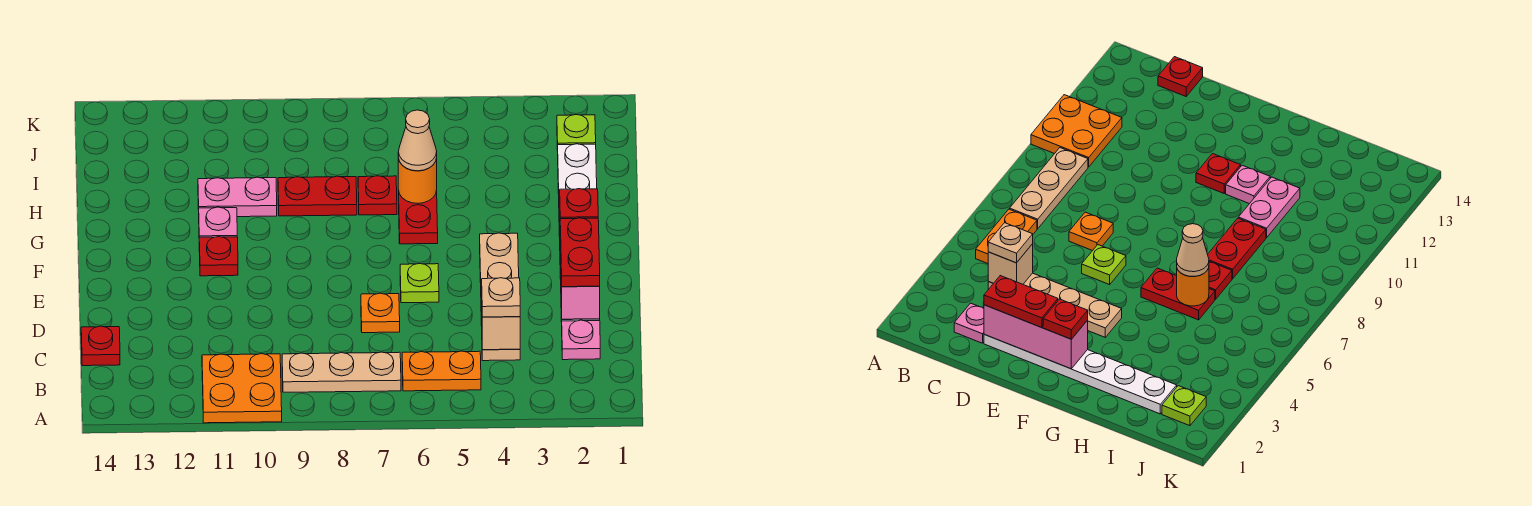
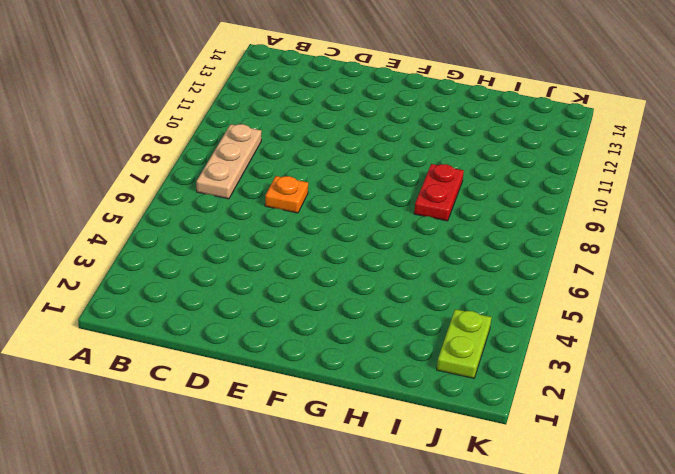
lime 1x2 plate [437,309,492,378] -> lime 1x1 plate [557,115,596,150]
none -> orange 2x2 plate [202,354,282,423]
none -> orange 1x2 plate [402,351,481,391]
none -> pink 1x1 plate [562,320,600,360]

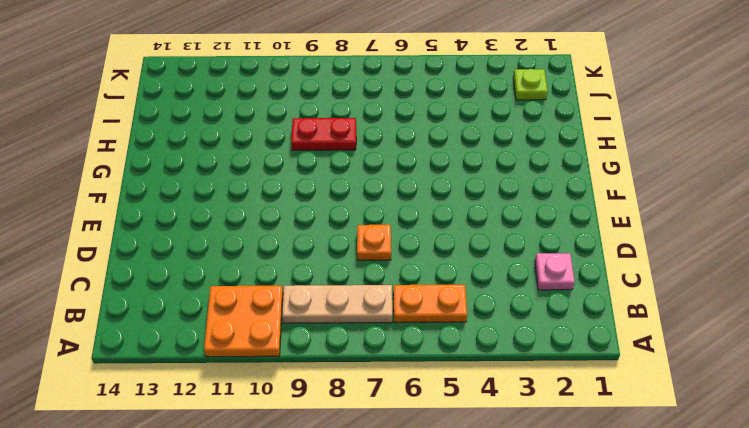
none -> tan 1x4 plate [480,233,520,361]
none -> red 1x1 plate [81,326,120,366]
none -> white 1x6 plate [558,144,600,322]

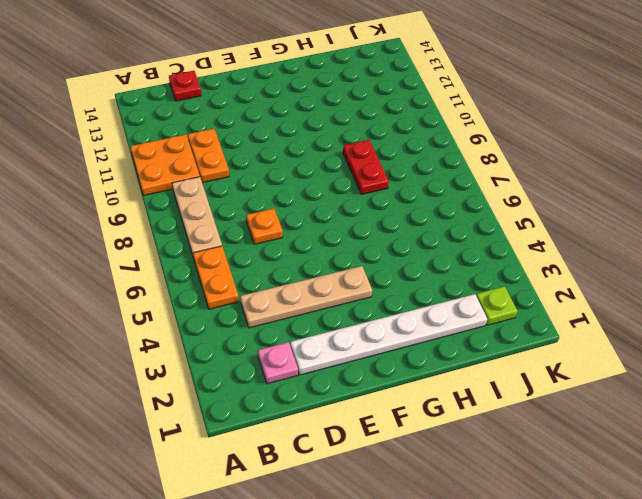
orange 1x2 plate [188,129,229,183] -> none
none -> lime 1x1 plate [400,263,439,303]
none -> red 1x1 plate [199,237,238,276]
none -> red 1x2 plate [398,190,438,244]

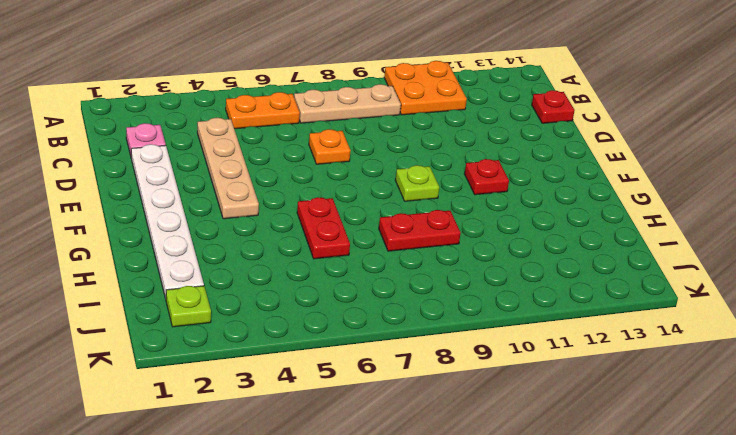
lime 1x1 plate [395,165,439,201] -> lime 1x1 plate moved to [400,263,439,303]
none -> pink 1x1 plate [199,207,237,237]
none -> red 1x1 plate [358,176,397,215]
none -> pink 1x2 plate [198,177,277,217]

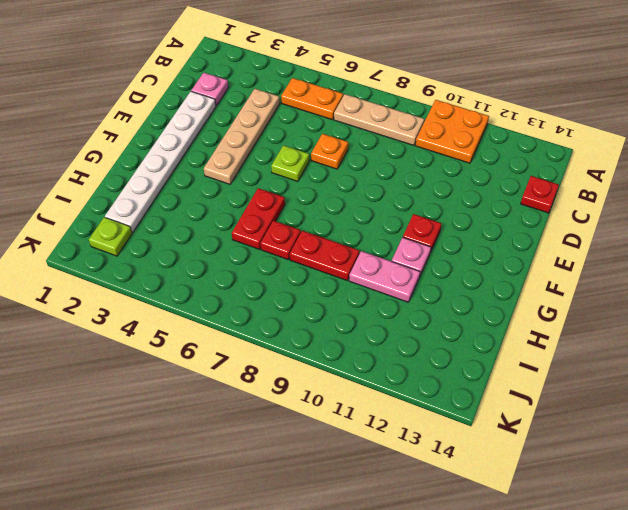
none -> tan 1x1 brick [481,315,520,350]
none -> pink 1x3 brick [560,236,600,319]
none -> orange 1x1 round brick [398,158,437,203]

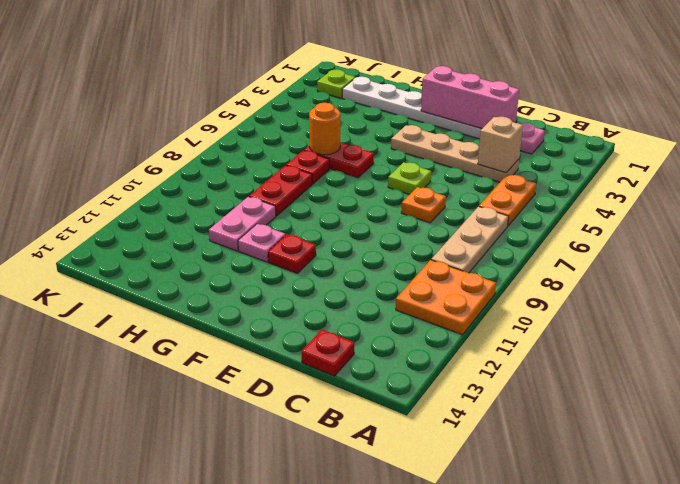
none -> tan 1x1 plate [482,278,520,317]
none -> red 1x2 plate [560,218,600,287]
none -> red 1x1 plate [560,189,598,219]

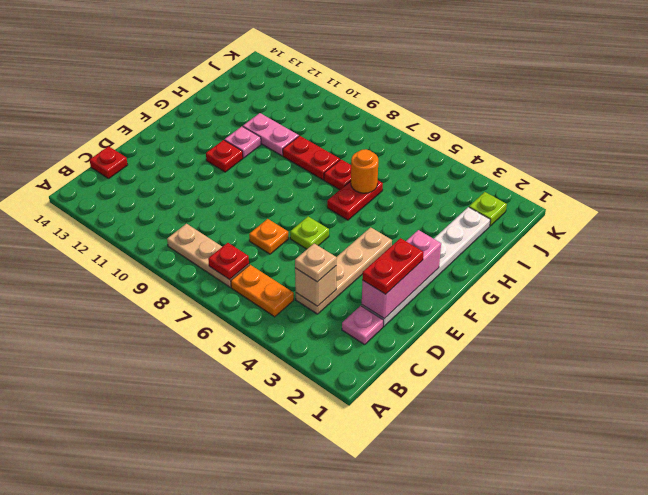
red 1x1 plate [208,243,249,280] -> red 1x1 plate moved to [560,189,598,219]
none -> orange 2x2 plate [202,354,282,423]
none -> tan 1x1 cone [398,110,437,171]

